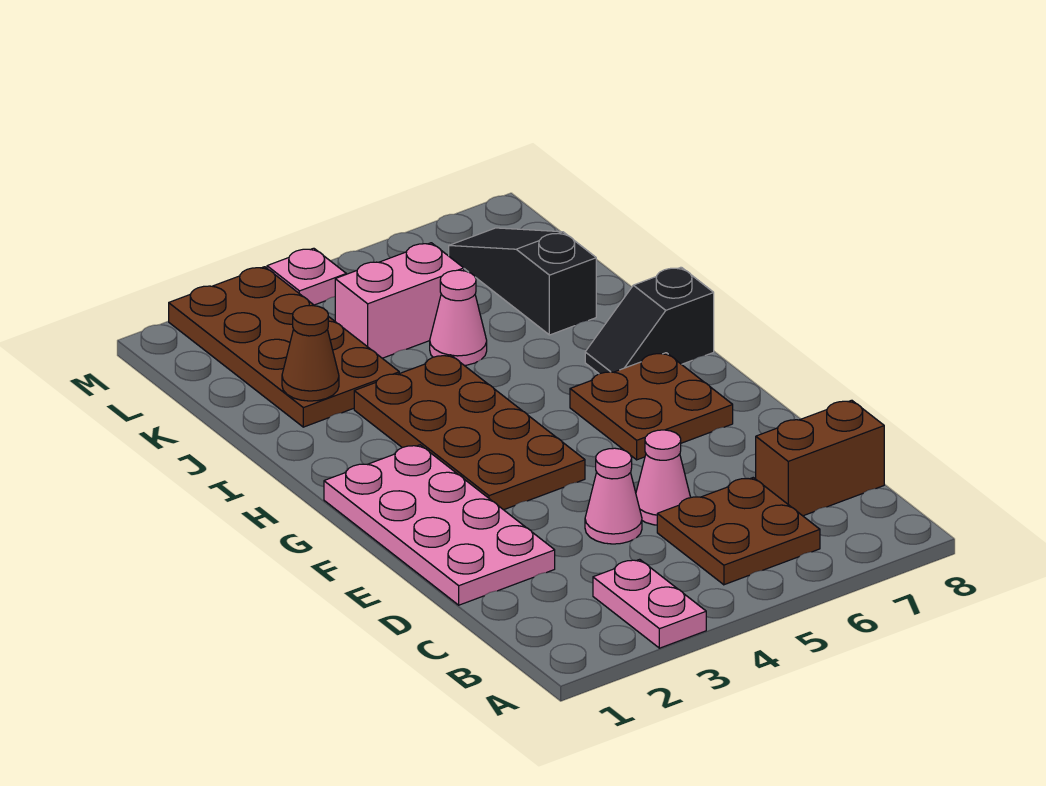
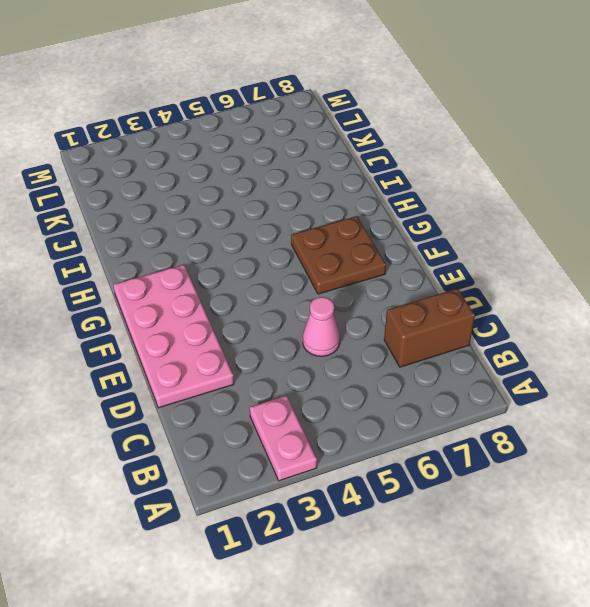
none -> brown 2x2 plate [657,478,820,585]
none -> pink 1x1 cone [585,448,642,544]
none -> brown 2x4 plate [354,355,585,510]

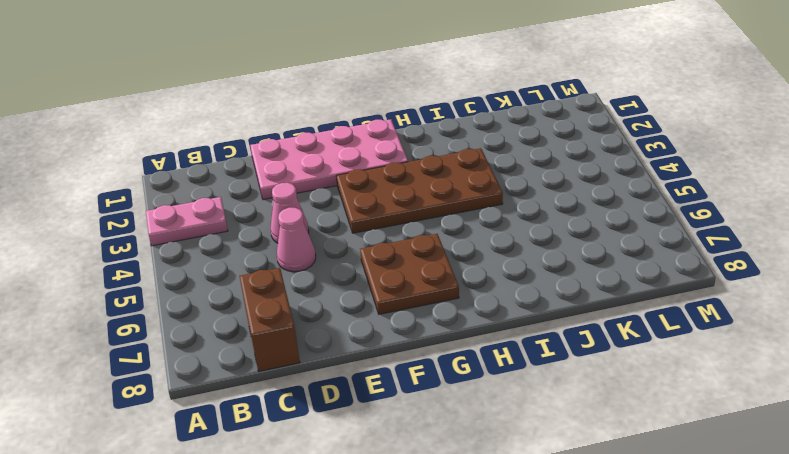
none -> brown 2x2 plate [657,478,820,585]
none -> black 1x2 slope [585,267,714,374]
none -> brown 2x4 plate [169,267,399,427]

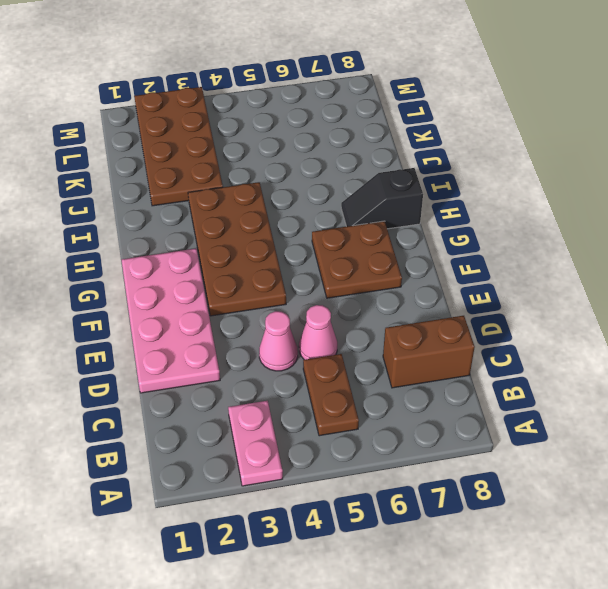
brown 1x2 plate [303,354,359,436] -> brown 2x2 plate [657,478,820,585]
none -> pink 1x1 cone [430,270,487,365]
none -> black 1x3 slope [449,228,596,335]
none -> pink 1x2 brick [335,243,464,358]

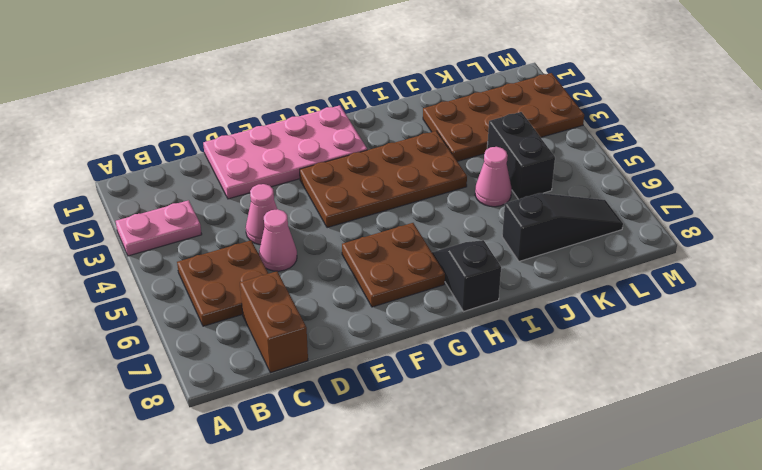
black 1x2 brick [487,112,555,199] -> pink 1x2 brick [335,243,464,358]
none -> pink 1x1 plate [267,248,346,305]
none -> brown 1x1 cone [282,306,339,401]

